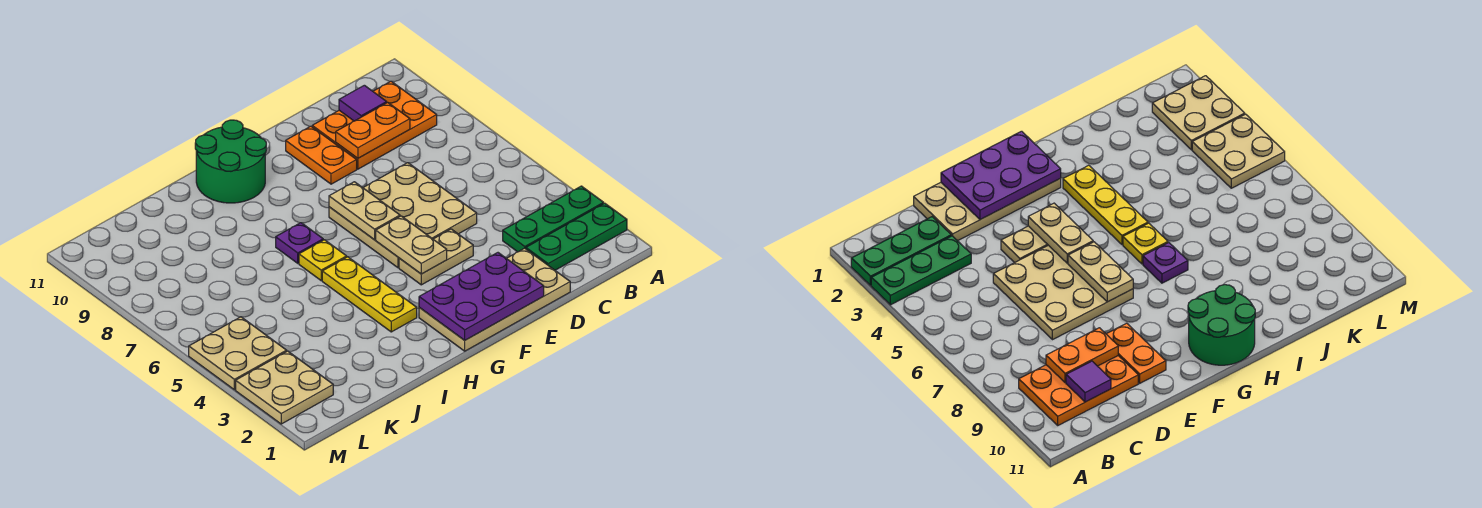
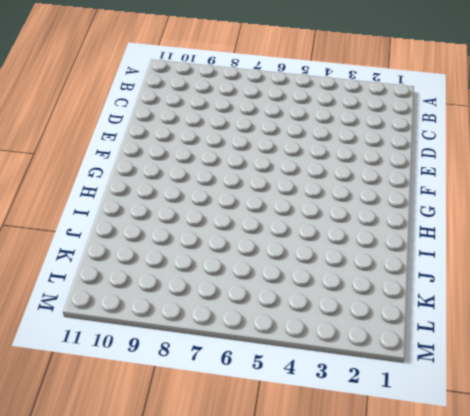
none -> green 1x3 plate [526,203,627,270]
none -> green 1x3 plate [503,186,604,252]
none -> orange 2x3 plate [312,81,437,169]

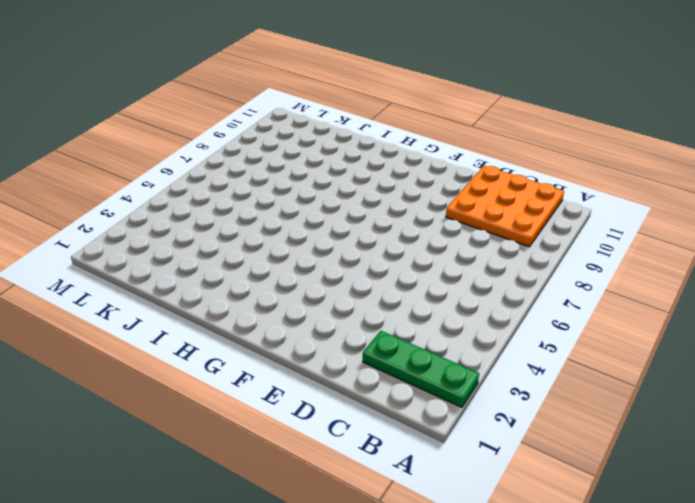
orange 3x3 plate [446,166,564,247] -> orange 2x3 plate [312,81,437,169]
none -> green 1x3 plate [503,186,604,252]
none -> tan 2x4 plate [419,248,570,351]
none -> tan 3x3 plate [329,163,477,268]

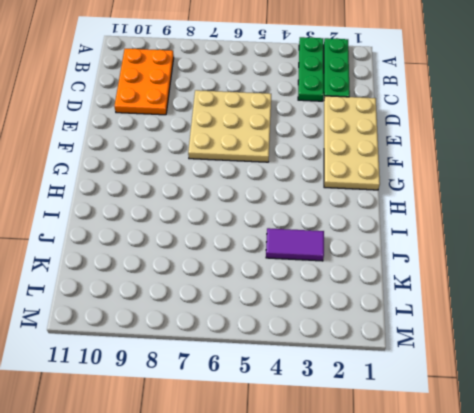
purple 1x2 tile [266,228,324,261] -> none
none -> tan 1x2 plate [399,229,473,285]
none -> orange 1x2 plate [286,126,357,184]
none -> green 2x2 round brick [195,120,266,203]

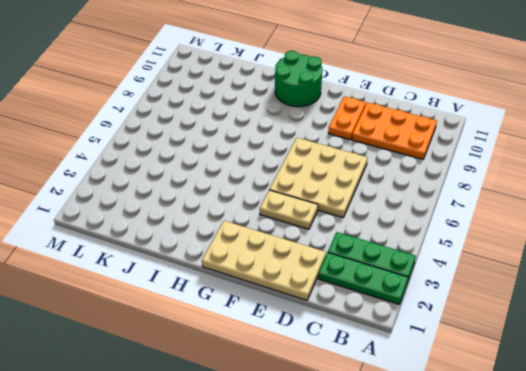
none -> yellow 1x3 plate [322,257,417,332]
none -> yellow 1x1 plate [299,240,347,280]
none -> purple 1x1 plate [276,223,323,263]

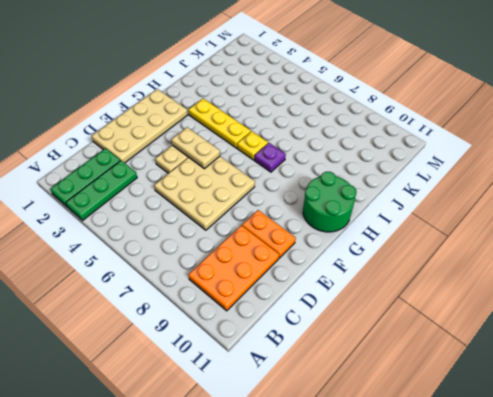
none -> tan 2x2 plate [236,351,333,424]
none -> tan 2x2 plate [189,317,287,390]
none -> orange 1x2 plate [336,102,410,158]

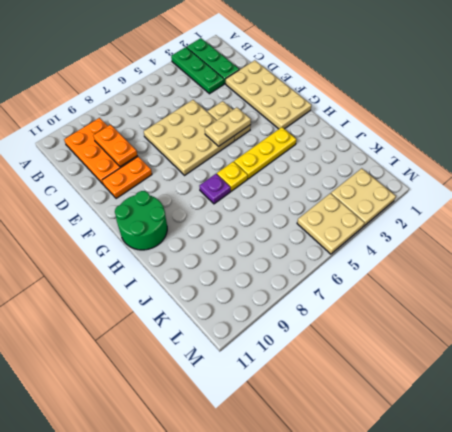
none -> purple 1x1 tile [339,85,387,121]
none -> purple 2x3 plate [419,253,544,340]
none -> tan 1x2 plate [329,182,400,240]

